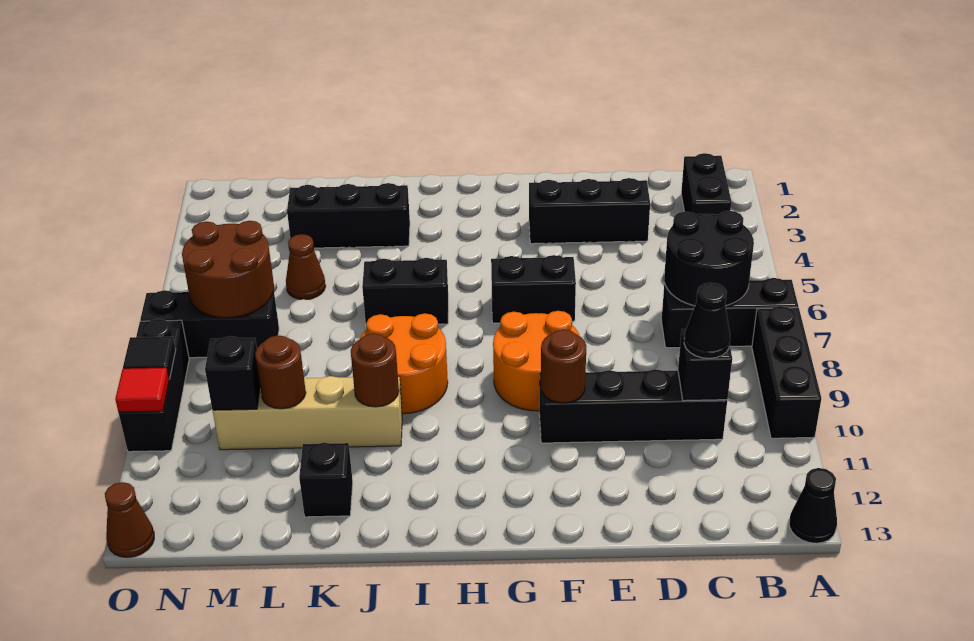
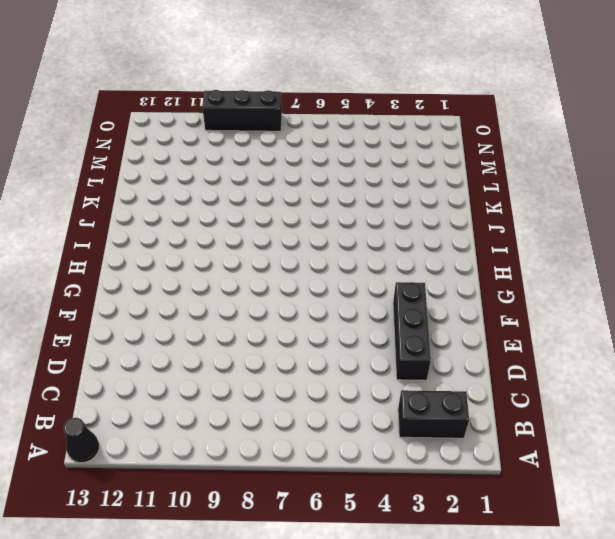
none -> black 1x3 brick [661,278,798,348]
none -> black 1x3 brick [752,306,821,438]
none -> black 1x4 brick [540,369,727,443]

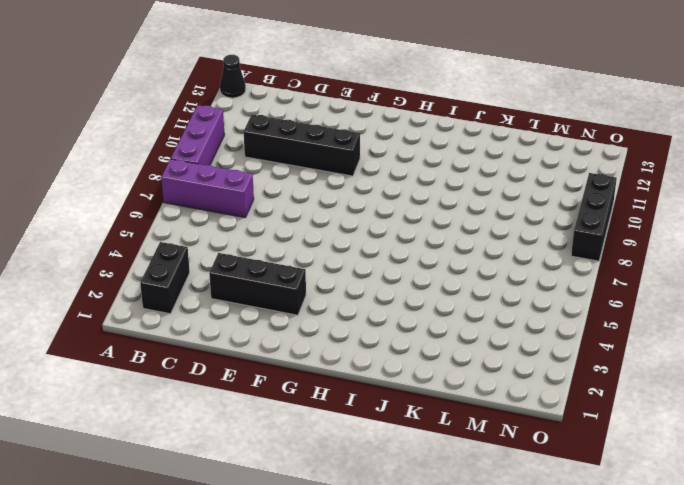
purple 1x3 brick [161,159,254,218] -> black 1x3 brick [661,278,798,348]
purple 1x3 brick [171,105,225,165] -> black 1x3 brick [752,306,821,438]
none -> black 1x2 brick [491,255,576,323]
none -> orange 2x2 round brick [493,311,580,411]
none -> black 1x2 brick [362,258,448,326]

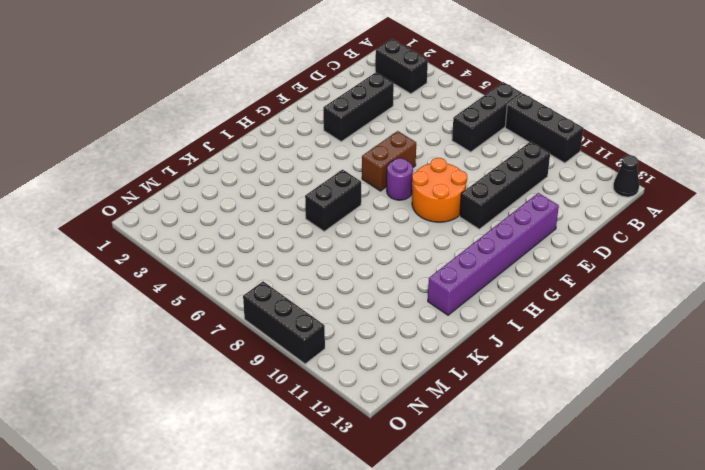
purple 1x6 brick [428,193,559,315] -> none
brown 1x2 brick [362,131,416,191] -> black 1x2 brick [491,255,576,323]
purple 1x1 round brick [387,158,413,200] -> none
none -> orange 2x2 round brick [360,313,448,414]
none -> black 1x3 brick [287,183,410,248]
none -> tan 1x4 brick [213,376,402,450]

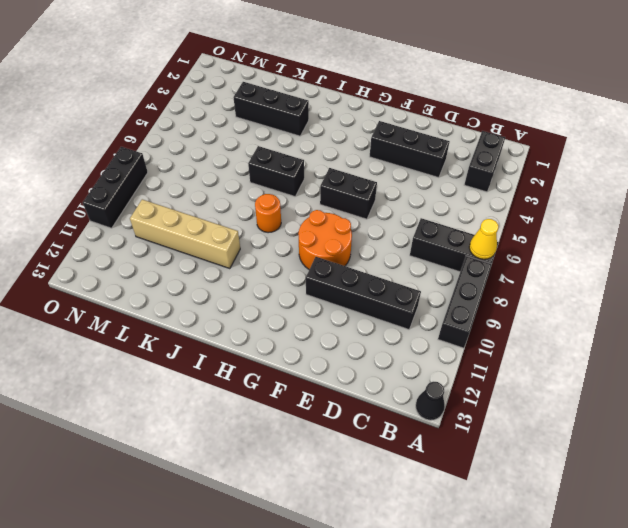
yellow 1x1 cone [469,219,498,259] -> none
orange 1x1 round brick [255,194,281,233] -> orange 2x2 round brick [360,313,448,414]
none -> black 1x1 brick [299,442,353,517]
none -> brown 1x1 cone [286,234,326,300]
none -> black 1x3 brick [140,290,279,358]

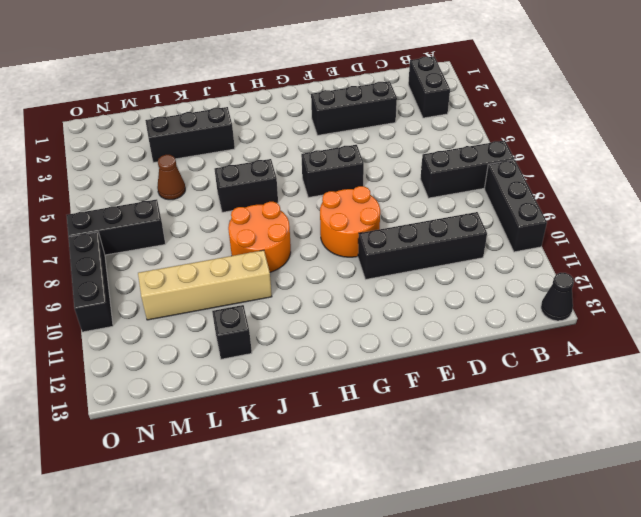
none -> brown 1x1 cone [105,482,154,557]
none -> black 2x2 round brick [664,211,754,306]
none -> black 1x1 brick [678,329,732,401]

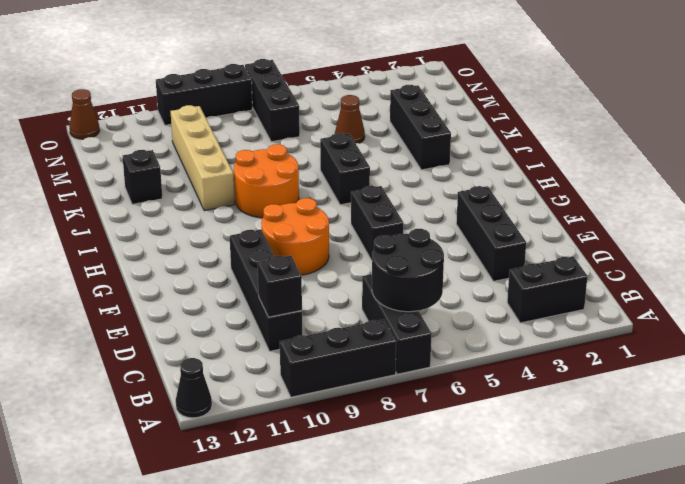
none -> brown 1x1 round brick [541,330,586,403]
none -> brown 1x1 round brick [351,333,399,407]
none -> brown 1x1 round brick [255,335,306,409]

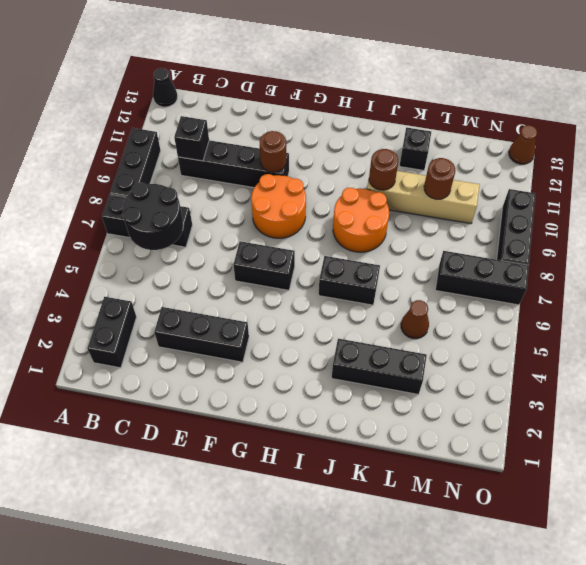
none -> brown 2x2 round brick [182,221,274,318]
none -> black 1x1 brick [205,336,260,410]
none -> black 1x1 tile [123,337,176,379]

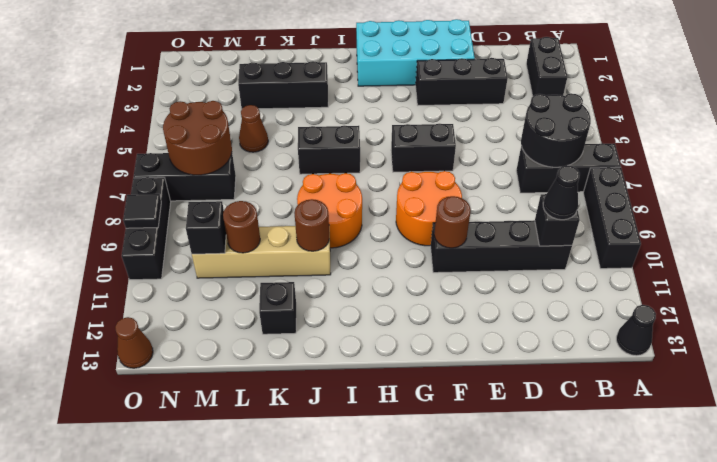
cyan 2x4 brick [356,19,475,86] -> none
none -> red 1x1 tile [115,367,169,412]

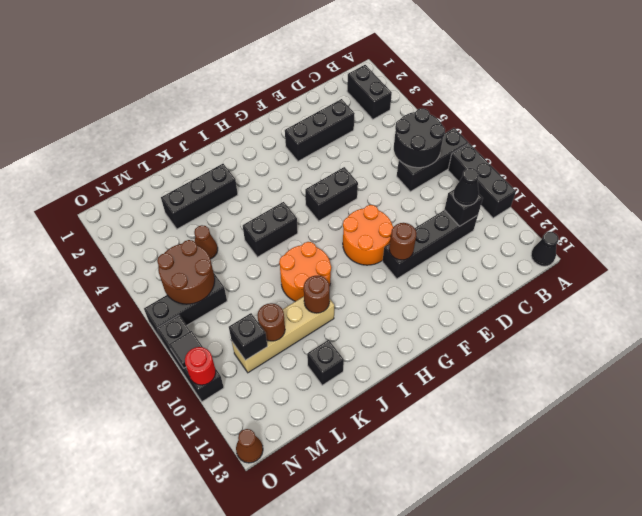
red 1x1 round brick [185,347,216,385] -> red 1x1 tile [115,367,169,412]

